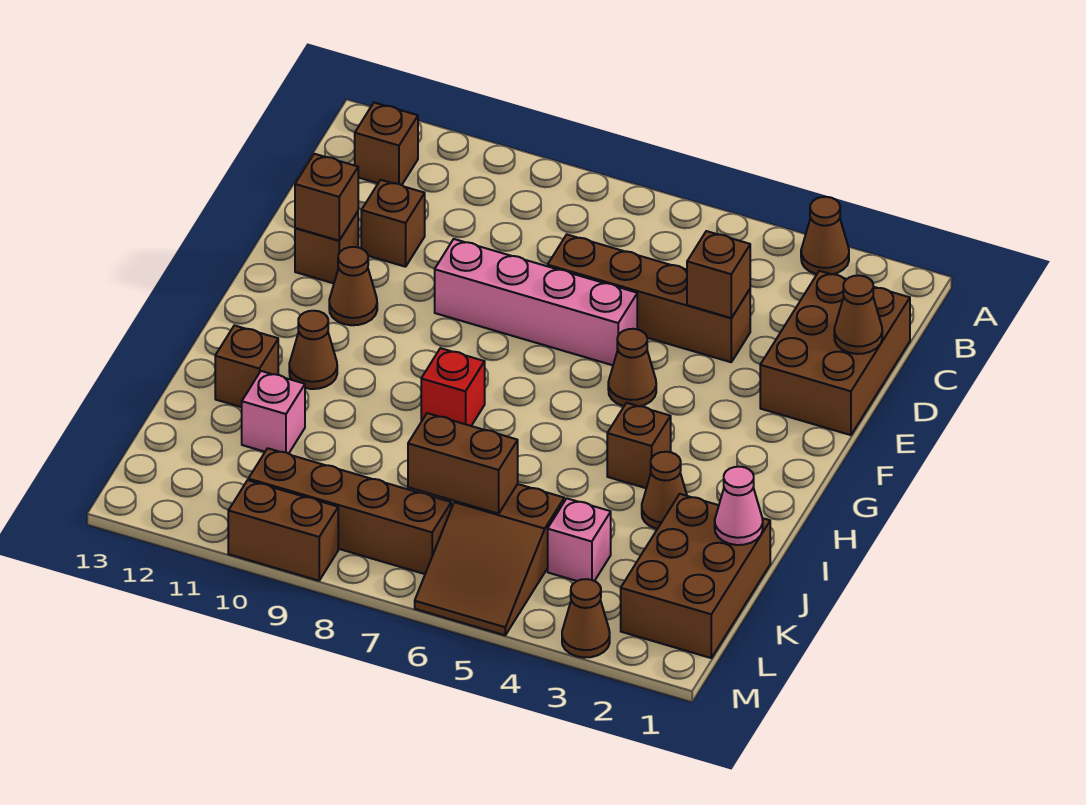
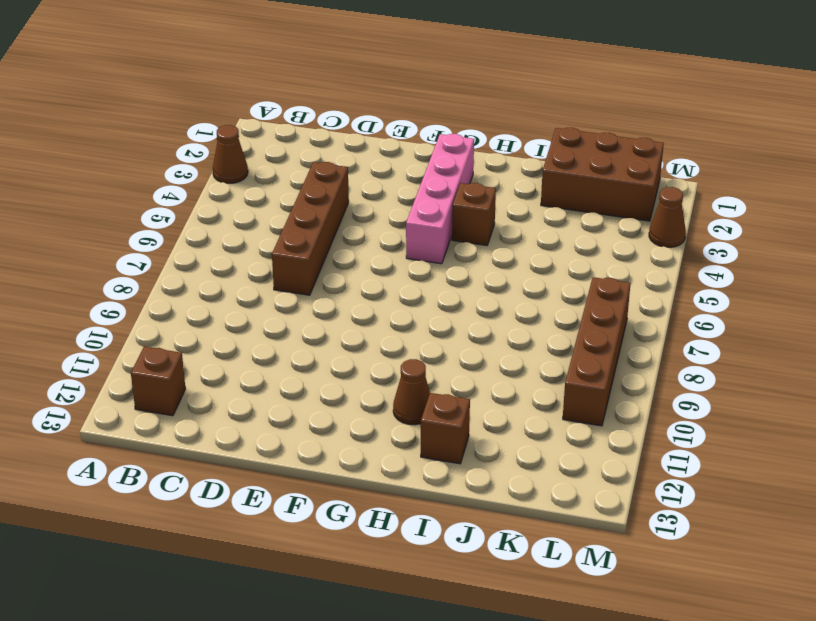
pink 1x4 brick [406,134,474,264] -> pink 1x4 brick moved to [435,239,637,365]
none -> brown 2x3 brick [760,271,910,435]
none -> brown 1x1 brick [361,180,425,267]
none -> brown 1x1 brick [295,212,358,283]

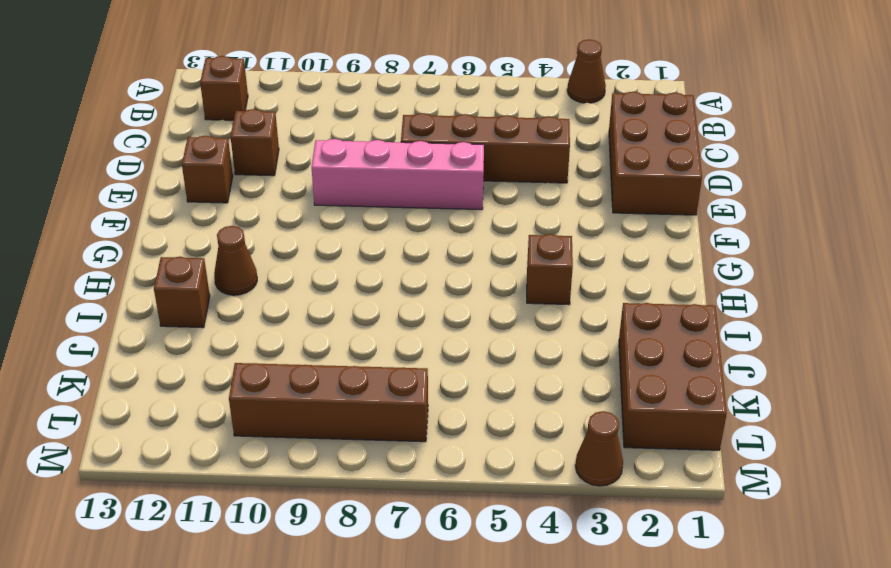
none -> brown 1x1 cone [608,329,656,406]
none -> brown 1x1 cone [329,247,377,325]
none -> red 1x1 brick [421,348,485,426]

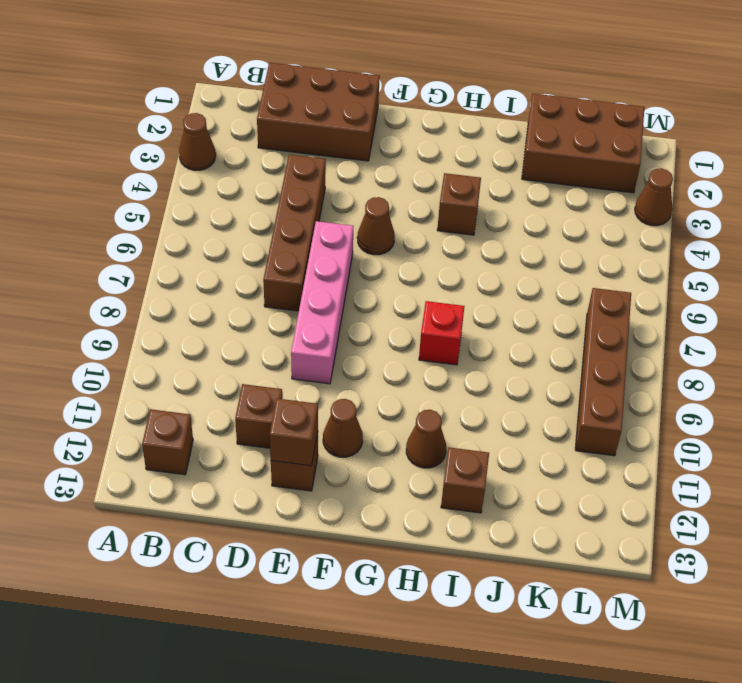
none -> brown 1x1 cone [642,452,687,529]
none -> pink 1x1 brick [242,371,305,454]
none -> pink 1x1 brick [548,499,611,581]

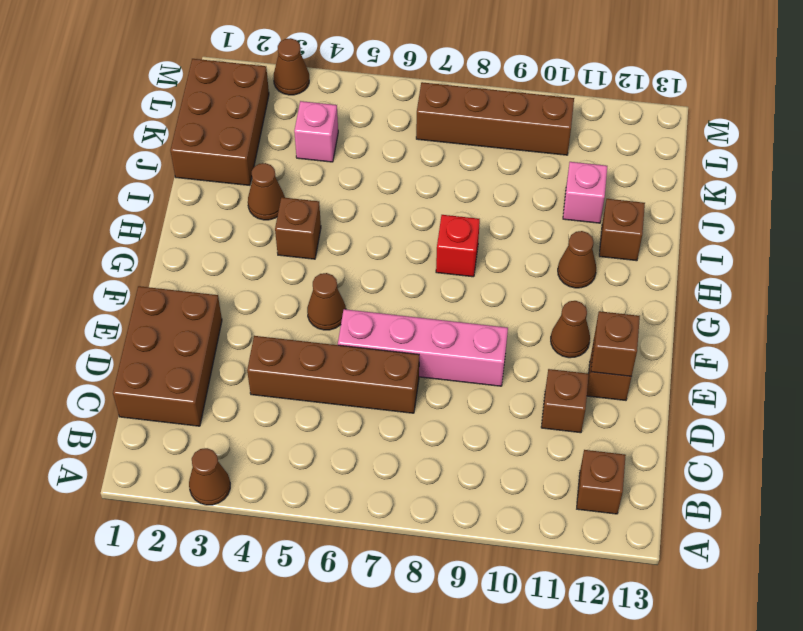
none -> brown 2x3 slope [415,484,564,635]
none -> brown 1x2 brick [228,480,338,581]
none -> brown 1x1 cone [834,275,882,354]

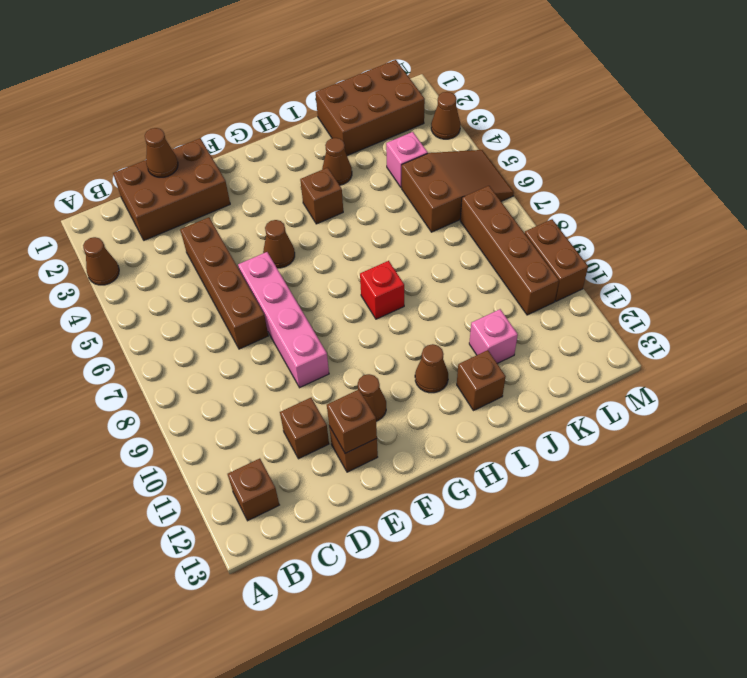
none -> brown 1x1 brick [687,231,750,318]
none -> pink 1x1 cone [715,467,763,545]
none -> brown 1x2 brick [408,413,518,514]

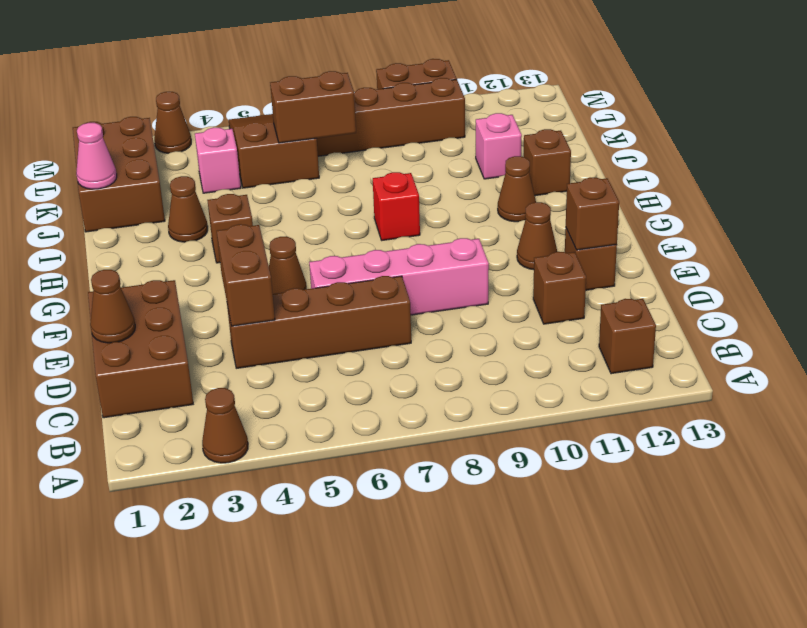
brown 1x2 brick [217,224,275,326] -> brown 1x1 brick [687,231,750,318]

